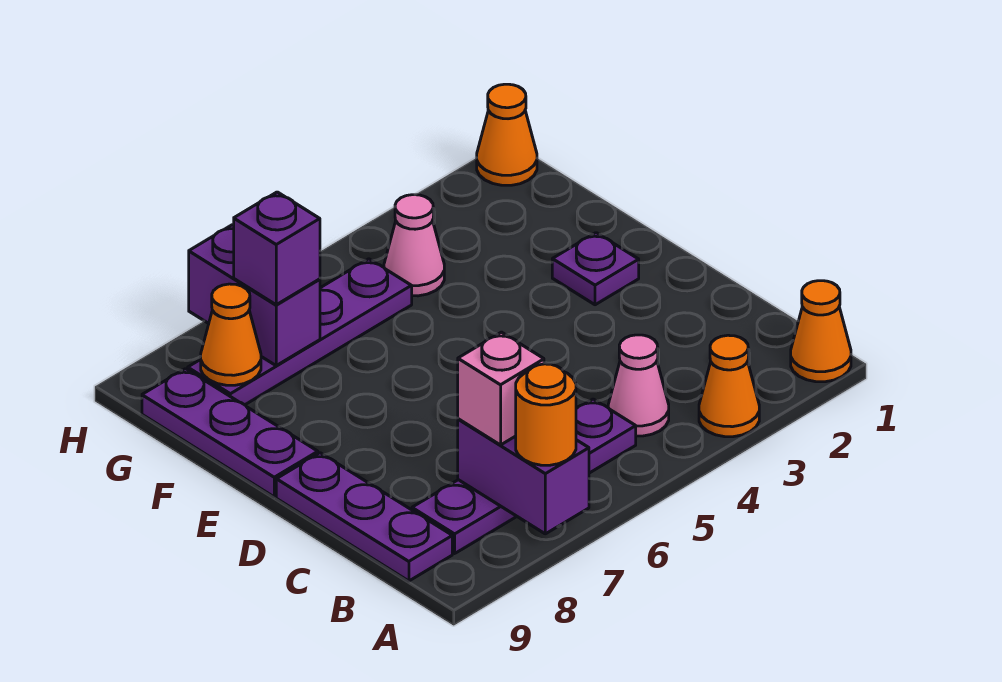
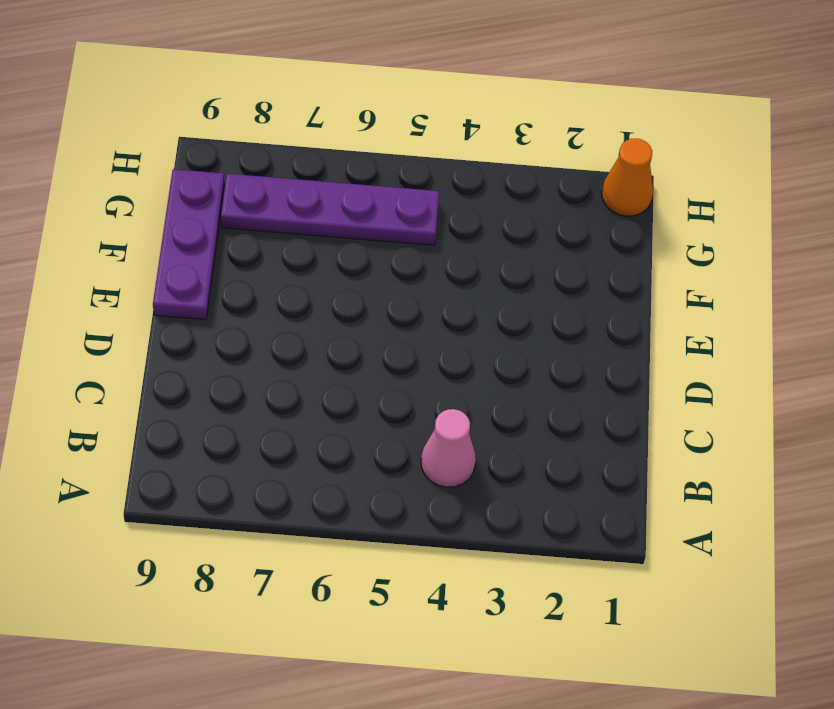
none -> orange 1x1 cone [791,281,851,382]
none -> orange 1x1 cone [699,335,759,437]
none -> purple 1x4 plate [412,399,636,553]

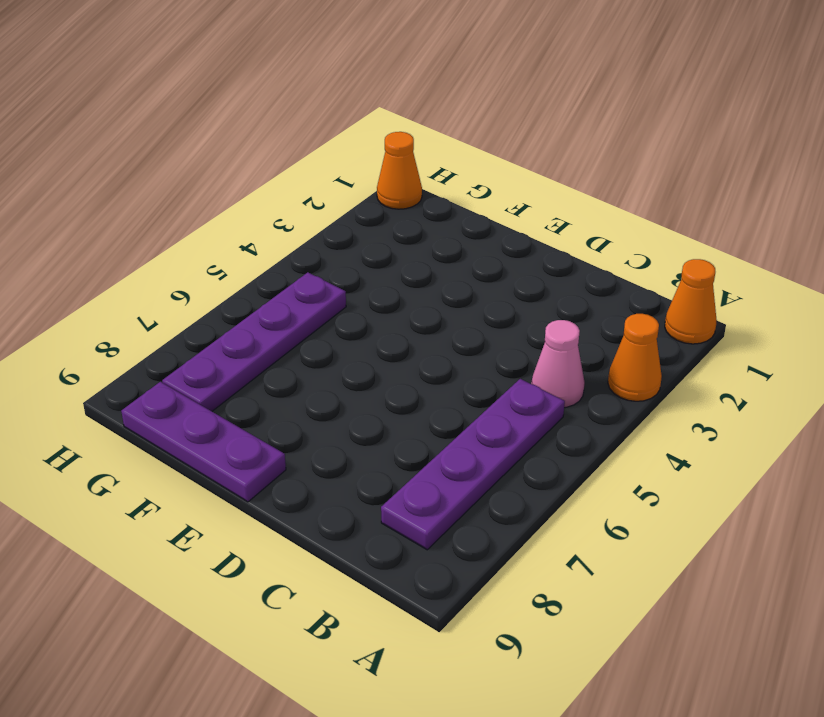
none -> purple 1x3 plate [276,453,452,581]
none -> purple 1x1 plate [552,233,639,305]
none -> pink 1x1 cone [384,195,444,296]

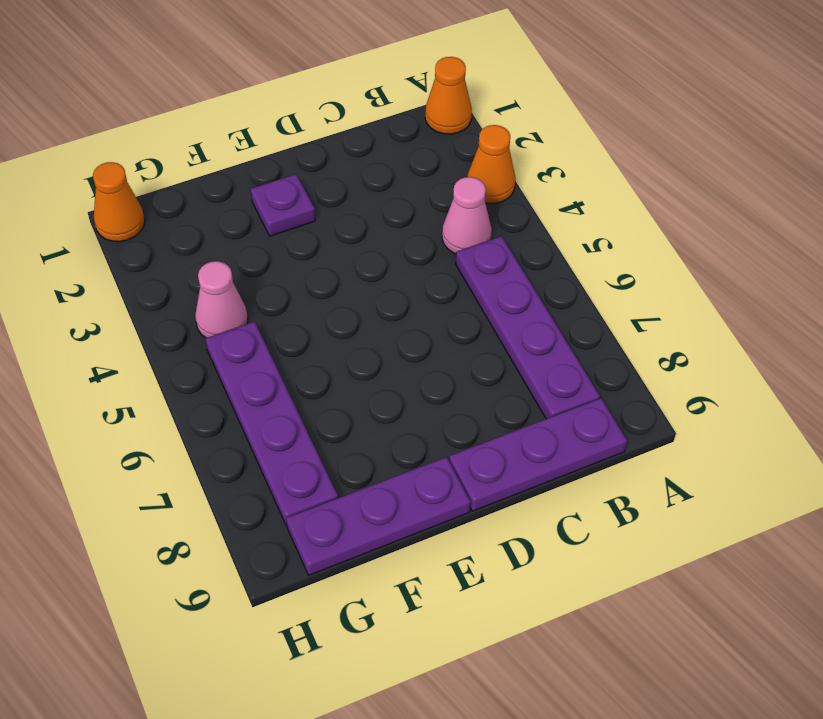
none -> purple 1x2 brick [458,419,589,534]
none -> purple 1x2 brick [189,225,320,365]
none -> orange 1x1 cone [201,284,261,385]

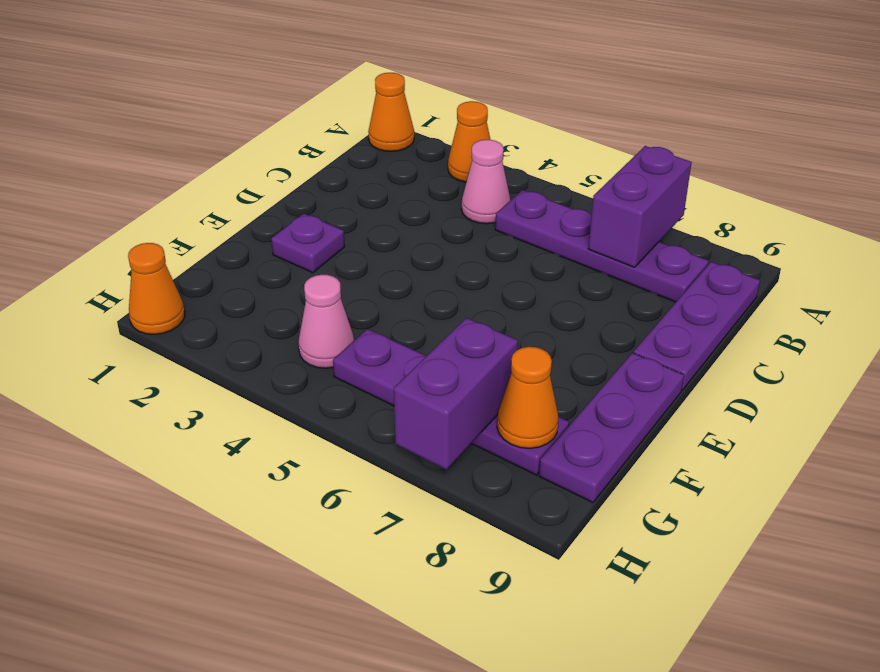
none -> orange 1x1 round brick [516,364,576,465]
none -> pink 1x1 brick [458,332,544,445]
none -> purple 1x1 brick [234,192,320,305]

